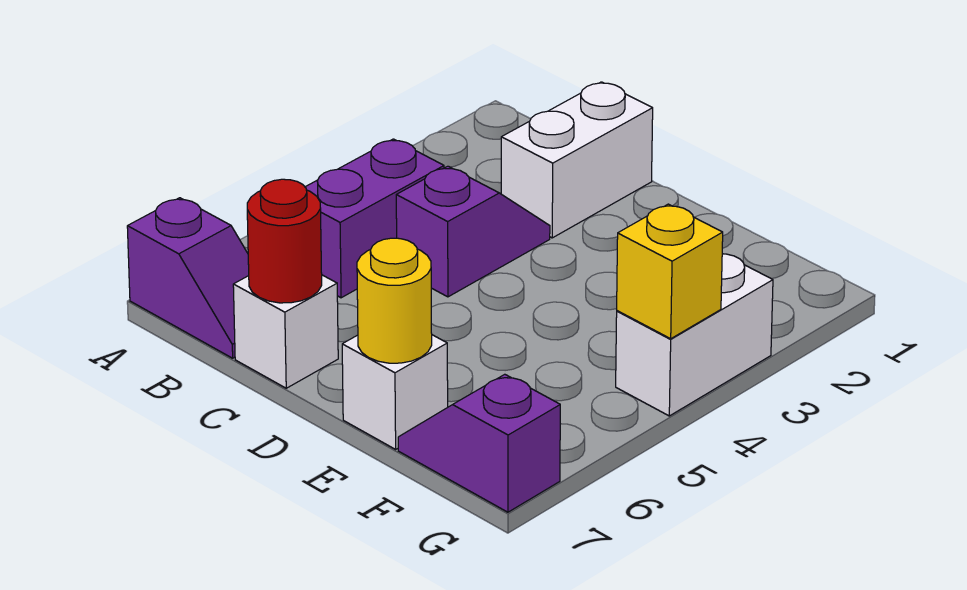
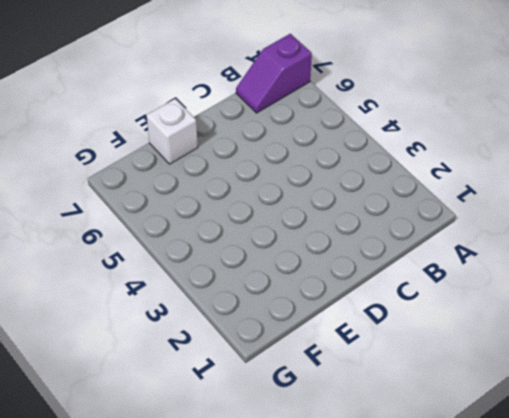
none -> purple 1x2 brick [305,139,444,298]
none -> white 1x2 brick [501,82,653,238]

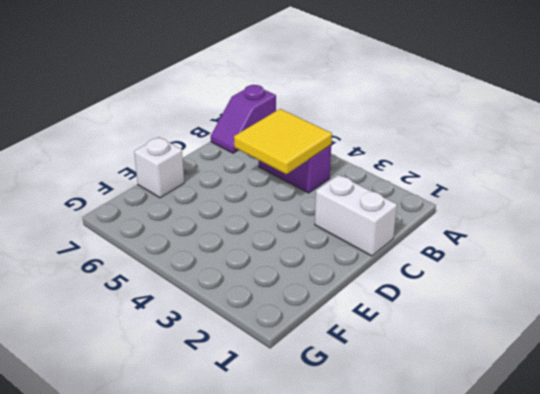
yellow 2x2 tile [234,109,332,174] -> none
none -> purple 1x2 slope [396,166,550,297]
none -> white 1x1 brick [233,275,338,388]

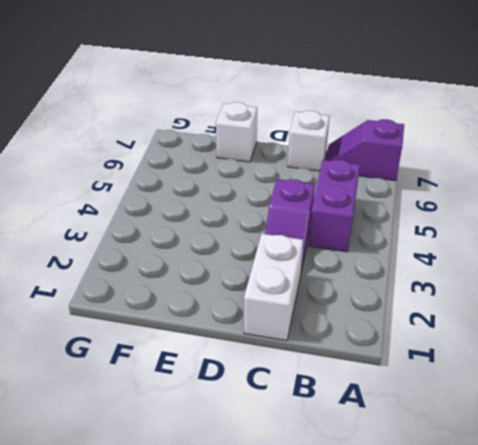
none -> purple 1x2 slope [398,374,560,512]
none -> white 1x2 brick [616,254,773,416]

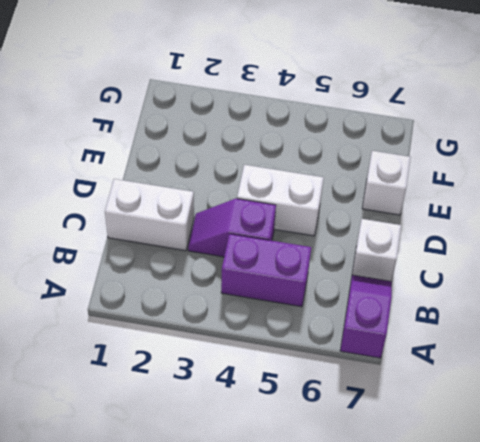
white 1x2 brick [237,165,323,236] -> white 1x2 brick moved to [616,254,773,416]
none -> purple 1x2 slope [398,374,560,512]
none -> red 1x1 round brick [247,179,322,303]

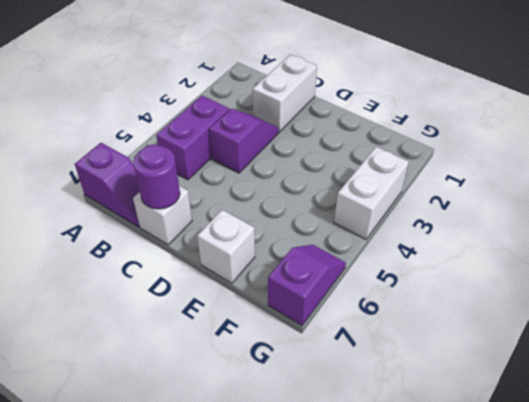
purple 1x1 round brick [133,145,180,209] -> red 1x1 round brick [247,179,322,303]
purple 1x2 slope [268,245,346,326] -> purple 1x2 slope turned to [398,374,560,512]
none -> yellow 1x1 round brick [357,238,432,363]
none -> yellow 1x1 brick [617,204,723,339]

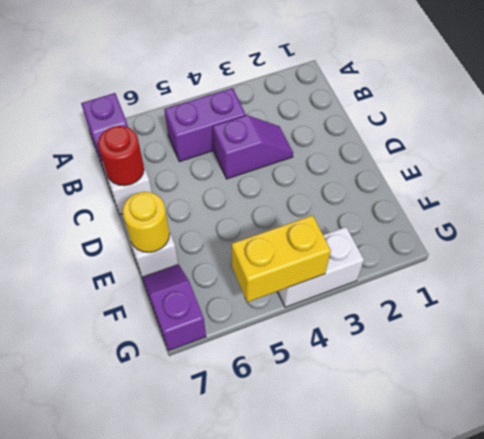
yellow 1x2 brick [231,215,331,302] -> yellow 1x1 brick [617,204,723,339]
none -> white 1x2 brick [501,82,653,238]

